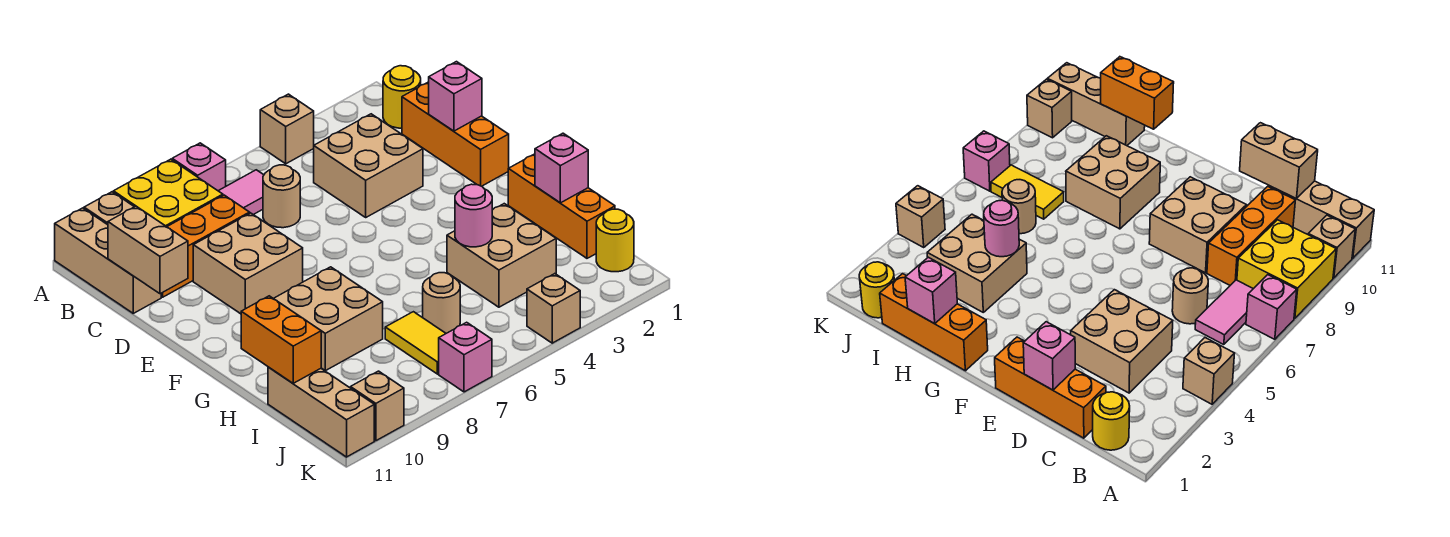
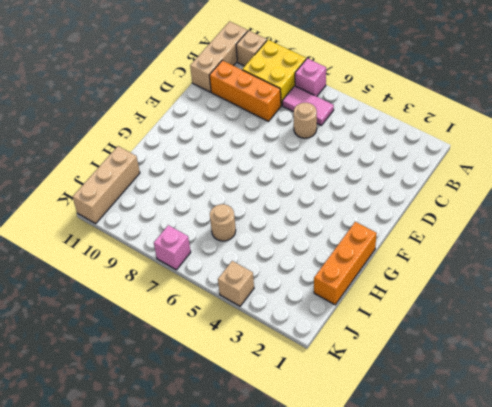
none -> tan 1x1 brick [260,94,314,164]
none -> yellow 1x1 round brick [383,66,421,128]
none -> orange 1x3 brick [402,82,509,186]

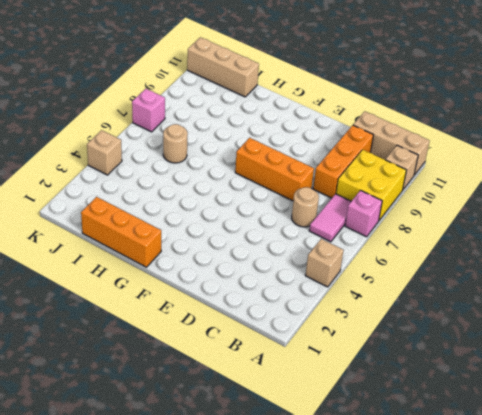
orange 1x3 brick [235,138,314,201] -> orange 1x3 brick moved to [402,82,509,186]
none -> yellow 1x1 round brick [383,66,421,128]
none -> tan 2x2 brick [314,114,423,217]
none -> tan 2x2 brick [193,213,303,314]

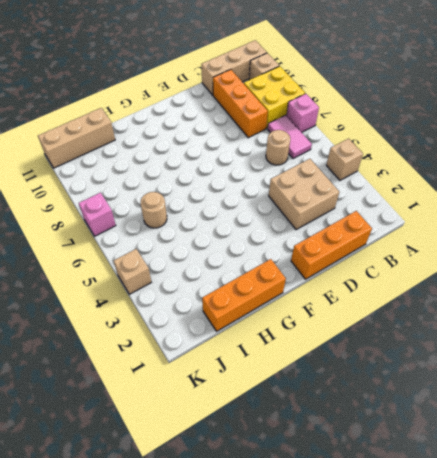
none -> yellow 1x1 round brick [383,66,421,128]
none -> tan 2x2 brick [193,213,303,314]
none -> tan 2x2 brick [273,267,383,371]

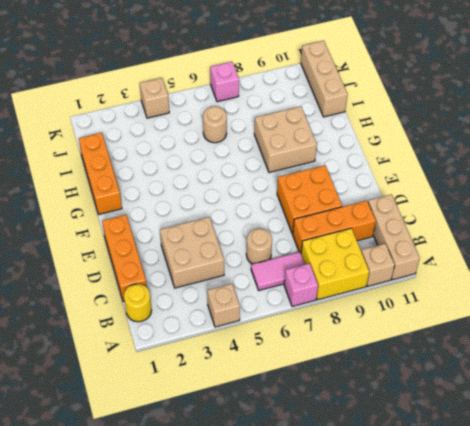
orange 2x2 brick [277,165,342,234] -> tan 2x2 brick [193,213,303,314]
none -> tan 2x2 brick [447,204,556,307]
none -> yellow 1x2 tile [385,312,446,374]
none -> yellow 1x1 round brick [596,209,634,272]

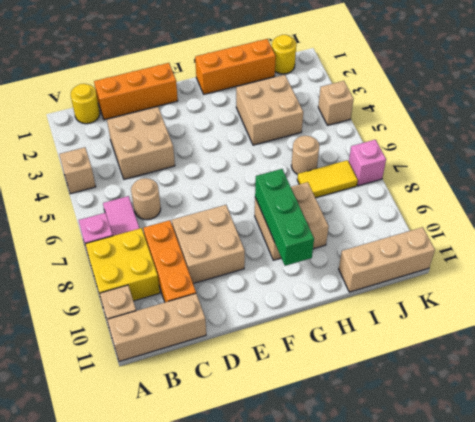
green 1x3 brick [255,169,314,266] -> none
none -> tan 1x1 brick [351,371,404,441]
none -> tan 1x2 brick [108,206,188,294]
none -> pink 1x1 brick [429,62,482,131]

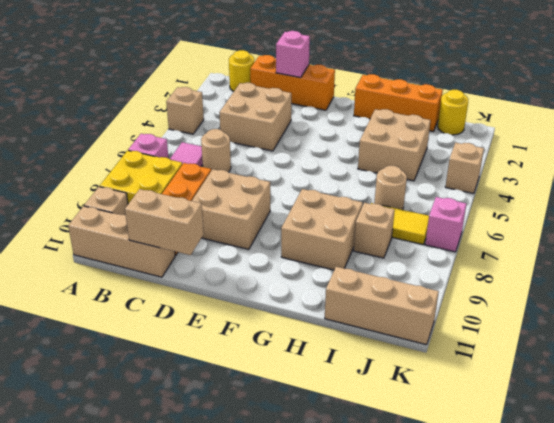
tan 1x1 brick [354,203,395,258] -> tan 1x1 brick moved to [351,371,404,441]
none -> pink 1x1 brick [535,133,588,203]
none -> pink 1x1 round brick [455,184,492,247]
none -> orange 1x2 brick [241,296,321,383]

